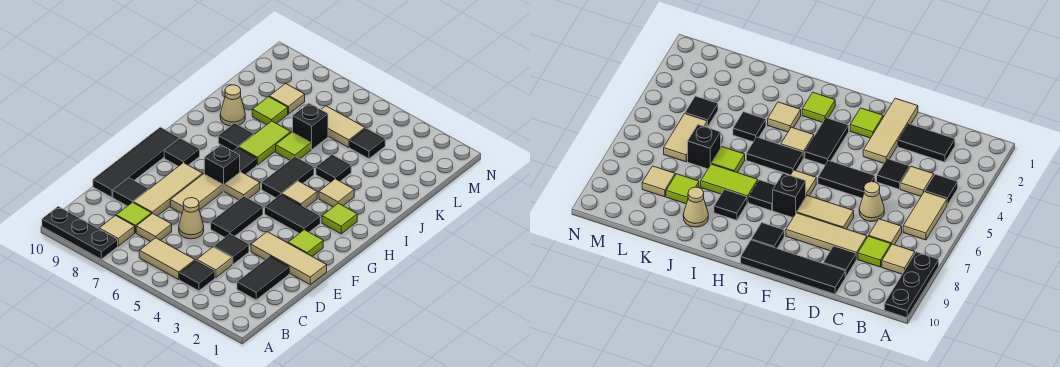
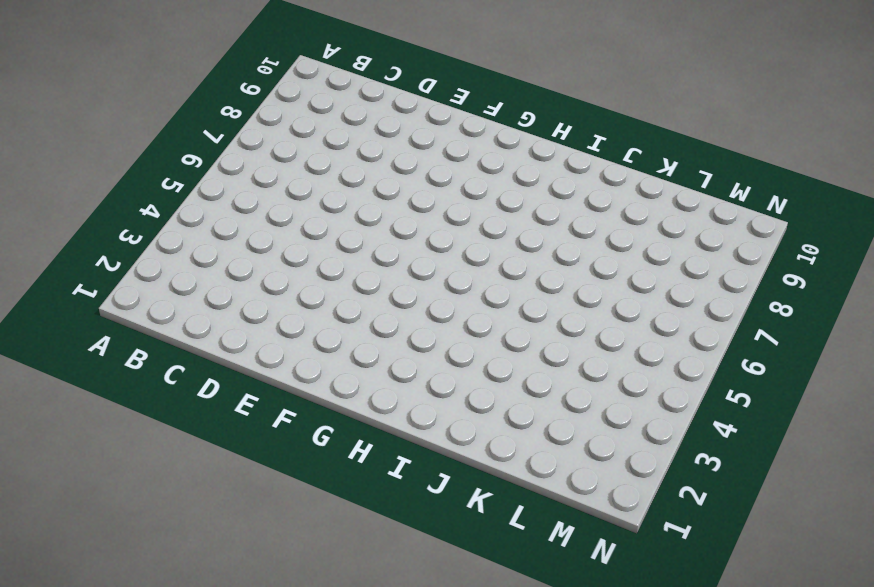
none -> black 1x3 plate [42,207,118,259]
none -> black 1x1 tile [180,260,215,291]
none -> tan 1x2 tile [139,238,195,280]
none -> tan 1x1 tile [99,215,135,246]

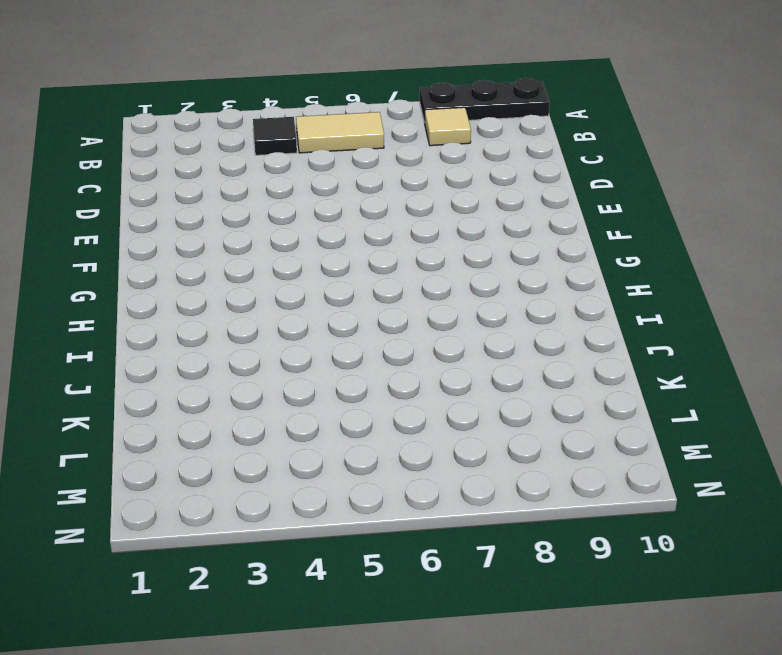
none -> black 1x2 tile [237,256,289,300]
none -> tan 1x1 tile [197,247,232,278]
none -> tan 1x1 tile [136,213,172,242]
none -> lime 1x1 tile [116,202,152,233]

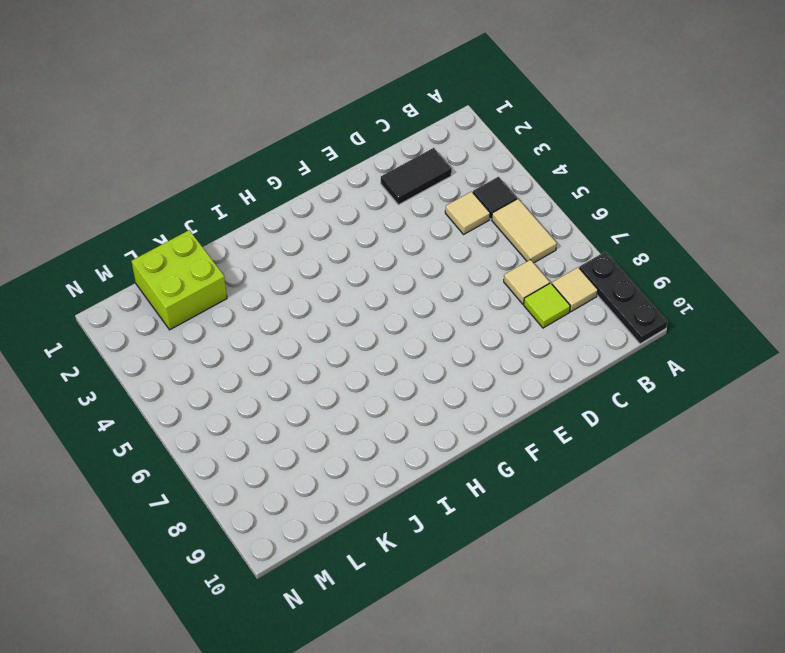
lime 2x2 brick [131,230,227,330] -> none
none -> black 1x1 tile [214,234,249,264]
none -> tan 1x1 cone [179,198,204,239]
none -> tan 1x3 tile [133,163,203,216]
none -> black 1x1 tile [113,178,148,206]

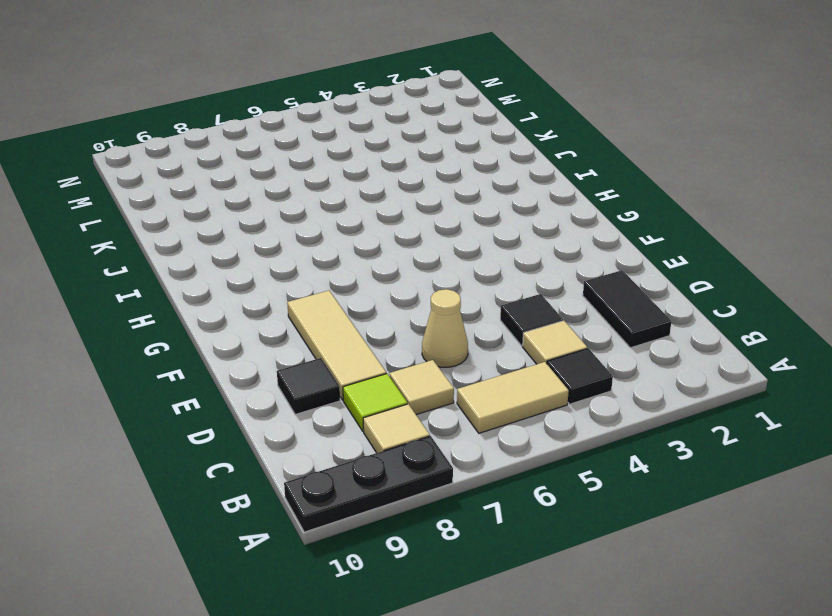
none -> black 1x4 tile [93,127,179,197]
none -> tan 1x3 tile [251,232,327,285]
none -> black 1x2 tile [211,196,263,237]
none -> tan 1x2 tile [170,174,223,213]

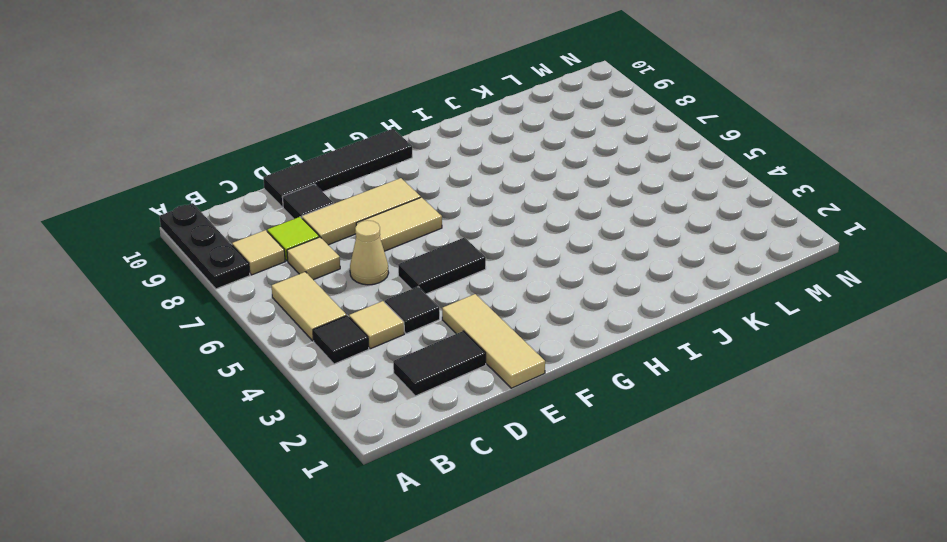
none -> lime 1x1 tile [288,230,323,257]
none -> black 1x2 tile [265,194,320,233]
none -> tan 1x1 tile [225,172,260,200]
none -> black 1x1 brick [204,145,240,191]

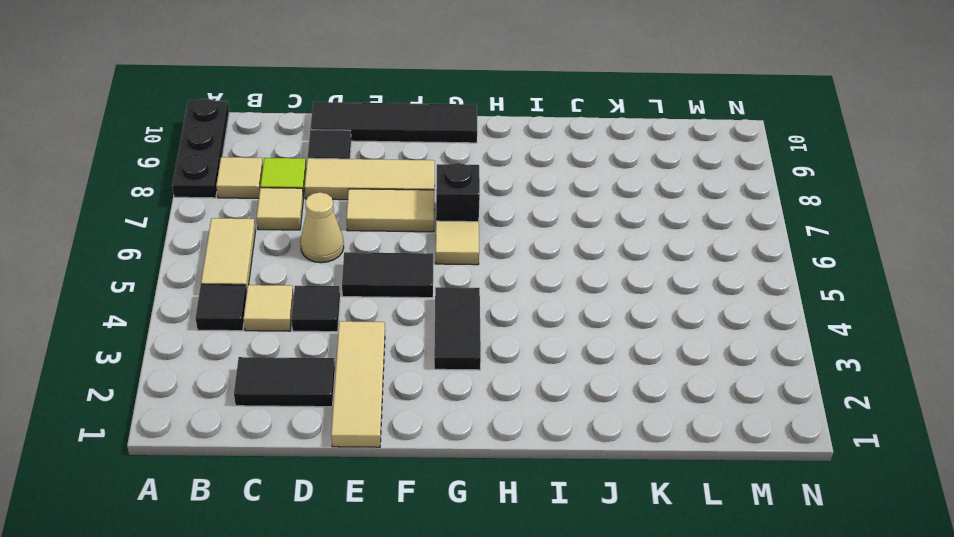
none -> lime 1x1 tile [288,230,323,257]
none -> black 1x1 tile [164,138,200,166]
none -> lime 1x1 tile [322,203,357,234]
none -> tan 1x1 tile [282,181,317,208]

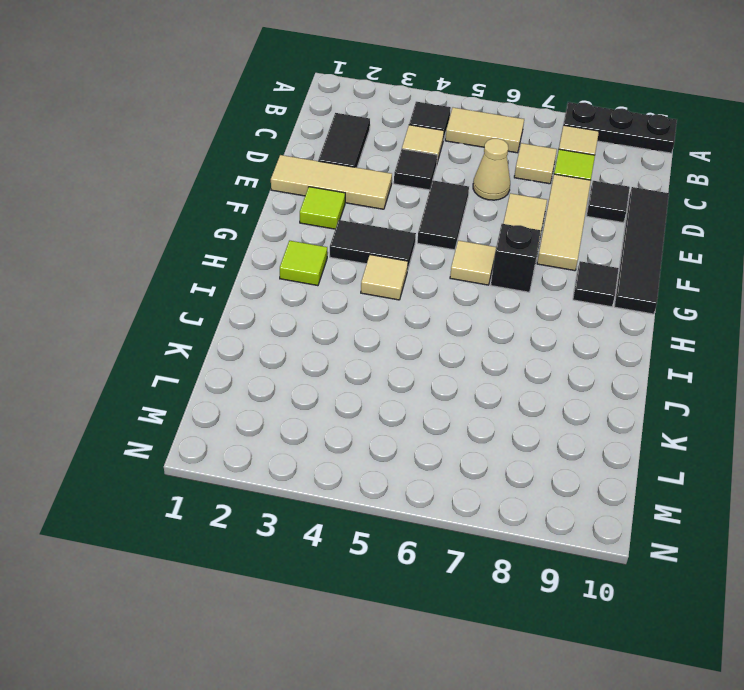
none -> black 1x2 tile [262,157,314,198]
none -> black 1x1 tile [233,147,257,174]
none -> tan 1x1 tile [319,179,354,207]
none -> lime 1x2 tile [238,121,291,165]

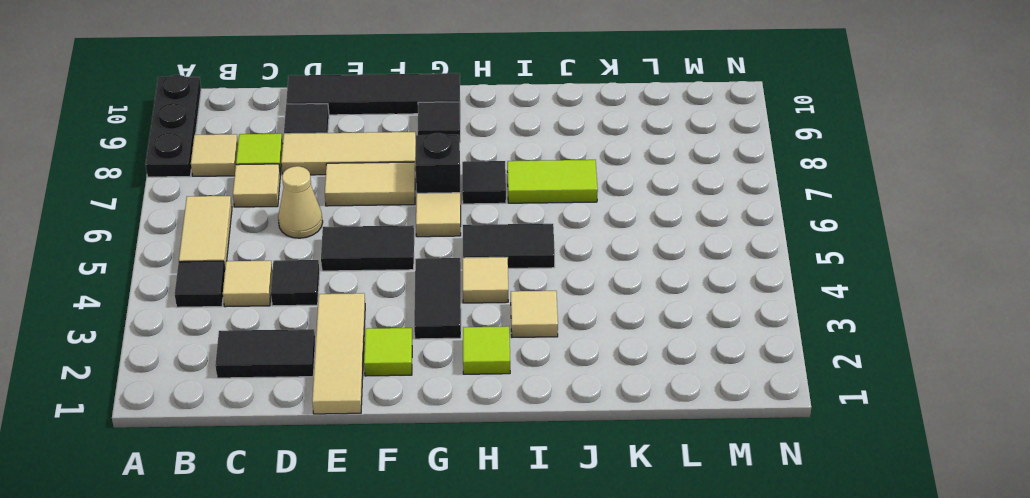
none -> black 1x1 tile [218,123,254,151]
none -> black 1x1 tile [316,155,351,182]
none -> lime 1x1 tile [276,132,311,160]
none -> tan 1x1 cone [220,85,245,126]

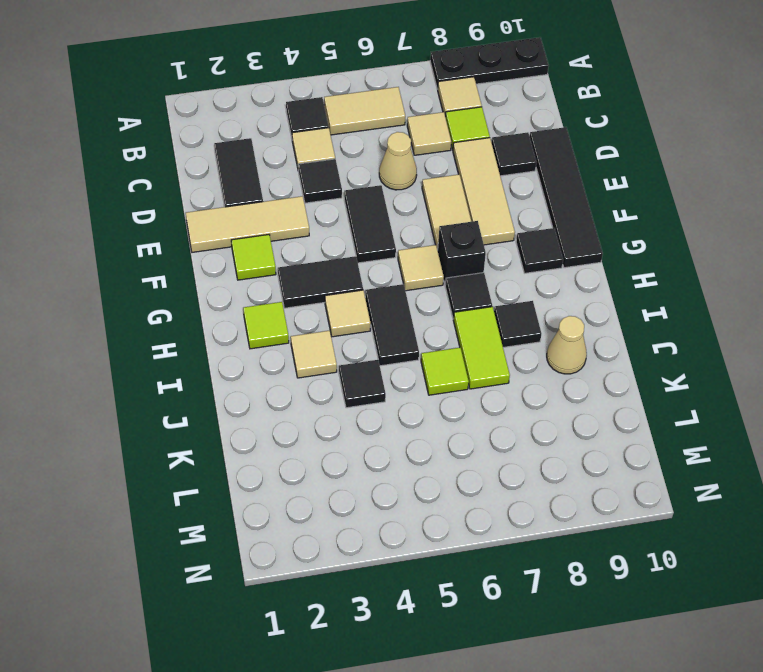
none -> black 1x1 brick [293,103,328,149]
none -> lime 1x1 tile [252,97,288,125]
none -> black 1x1 tile [350,128,385,159]
none -> tan 1x2 tile [321,106,365,148]

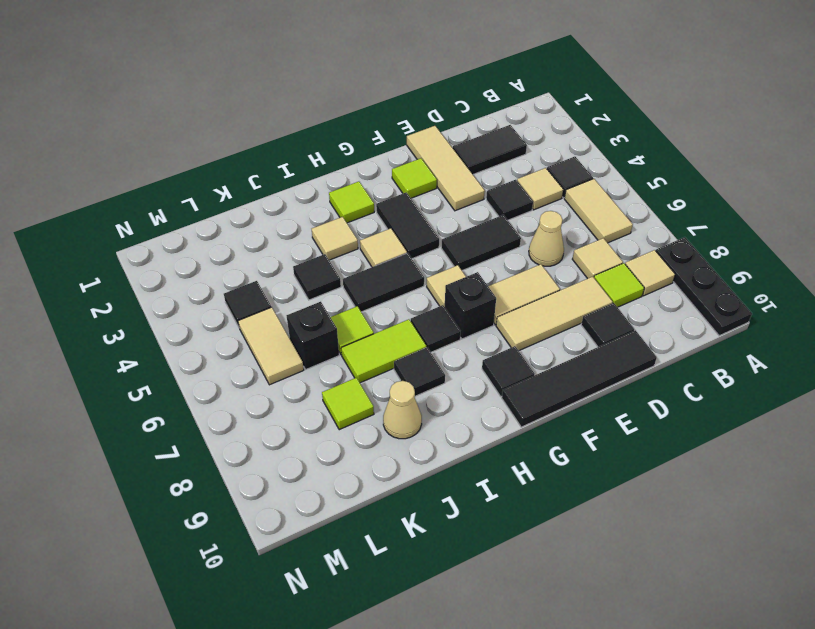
none -> tan 1x1 tile [269,83,305,114]

